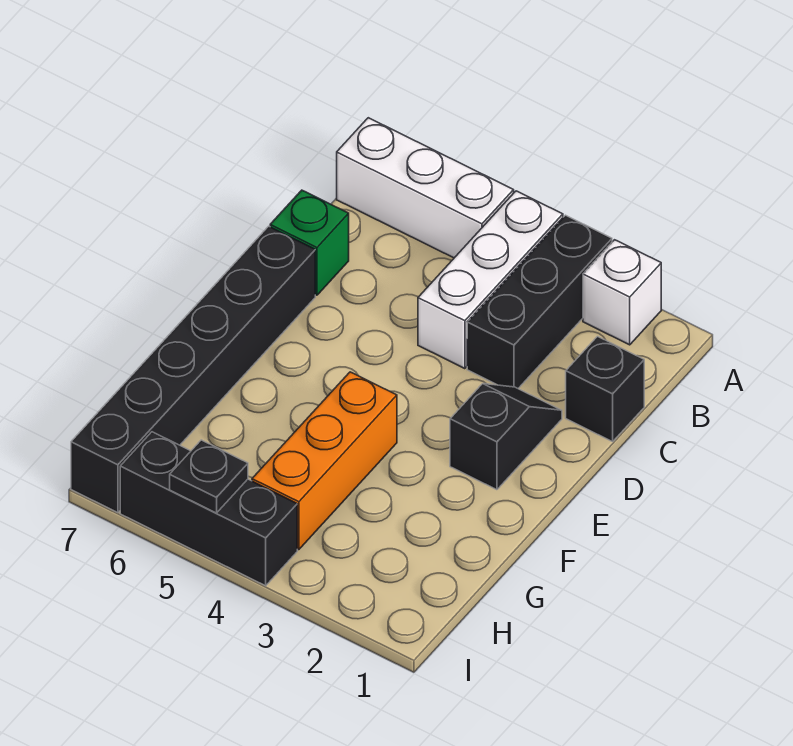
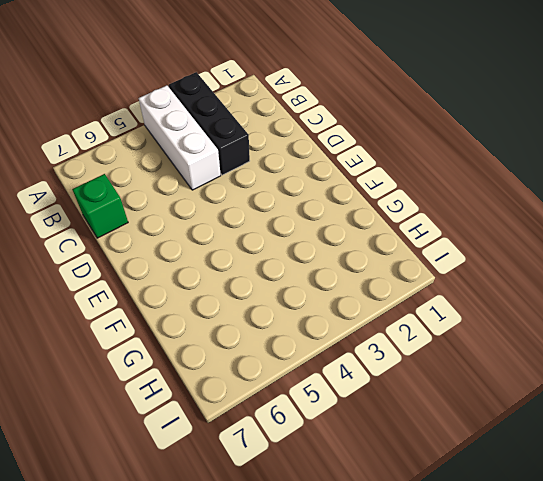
none -> white 1x1 brick [583,240,661,345]
none -> white 1x3 brick [337,118,514,258]

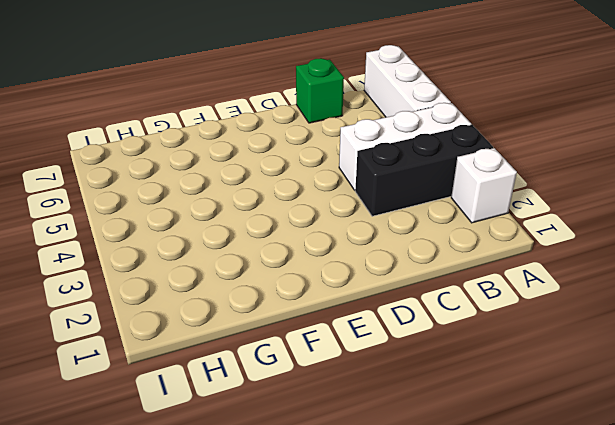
none -> black 1x1 brick [566,337,644,442]
none -> black 1x2 slope [450,384,562,490]

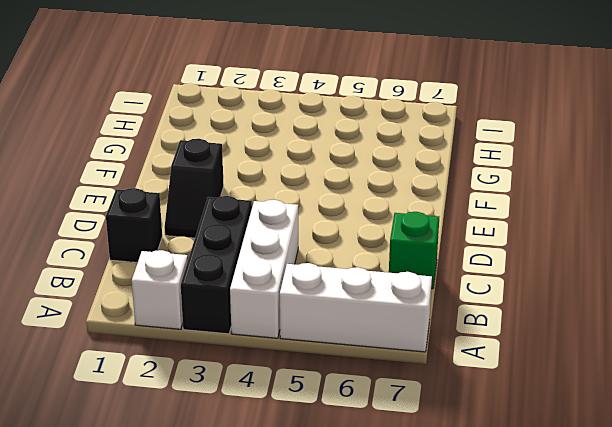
none -> black 1x6 brick [71,226,315,513]
none -> orange 1x3 brick [252,372,397,550]

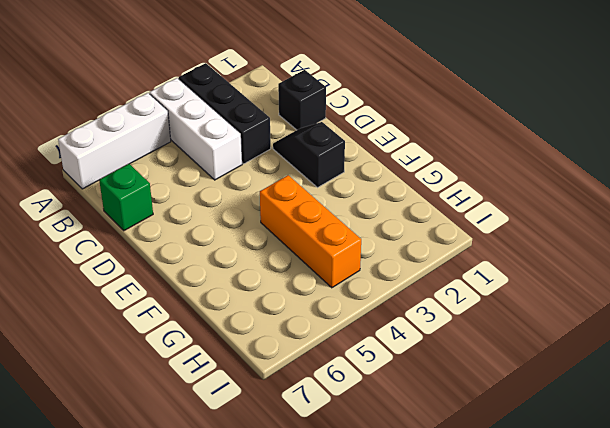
none -> white 1x1 brick [583,240,661,345]
none -> black 1x6 brick [71,226,315,513]

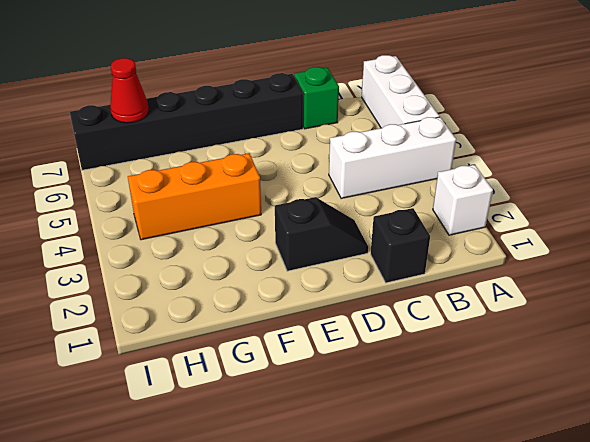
red 1x1 cone [110,58,149,123] -> none
none -> black 1x3 brick [467,215,612,388]
none -> black 1x3 brick [120,432,297,586]

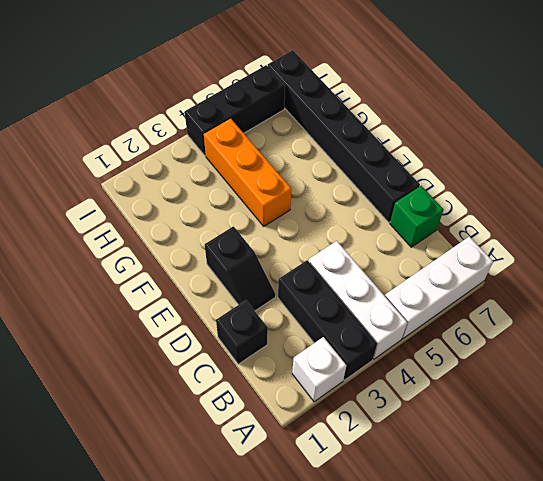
none -> black 1x1 plate [170,440,248,513]

